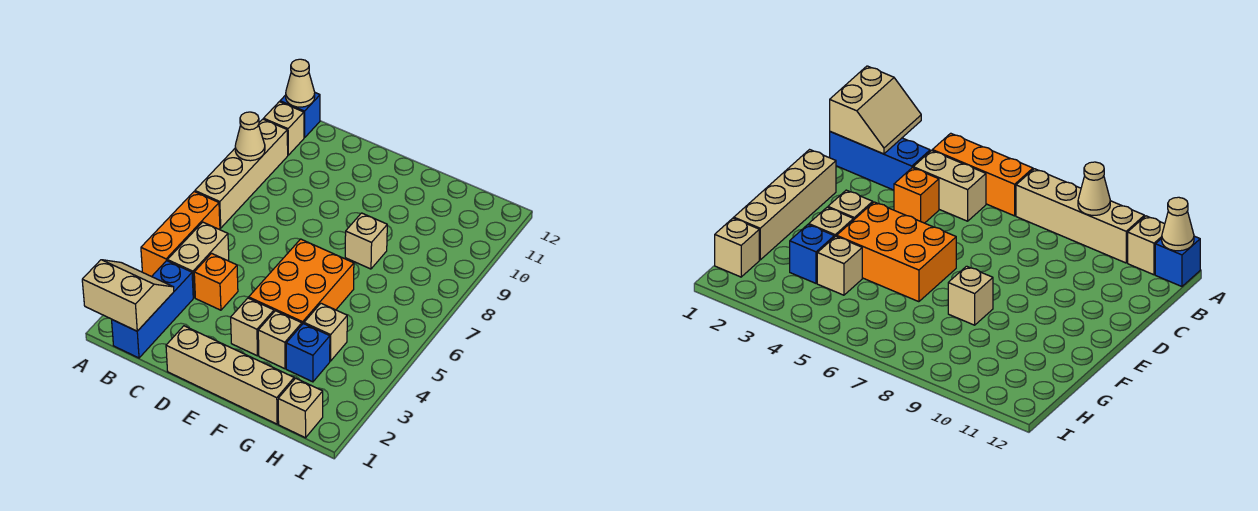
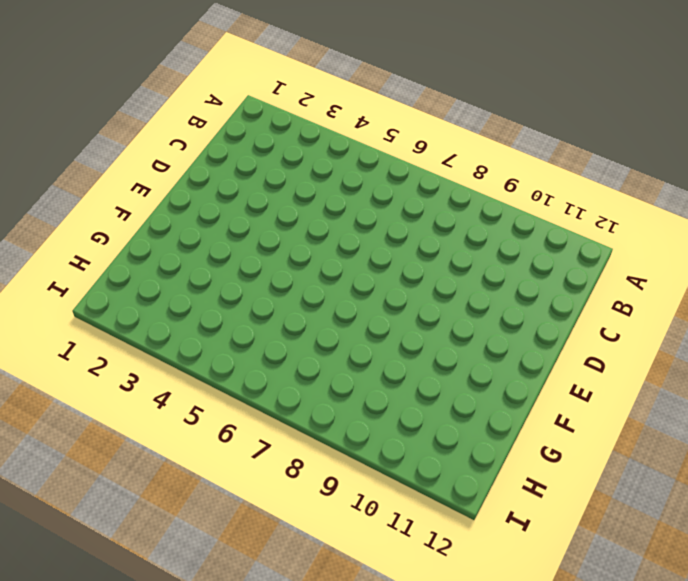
none -> orange 1x3 brick [141,192,220,277]
none -> tan 1x4 brick [195,119,288,228]
none -> tan 1x1 brick [264,102,304,155]

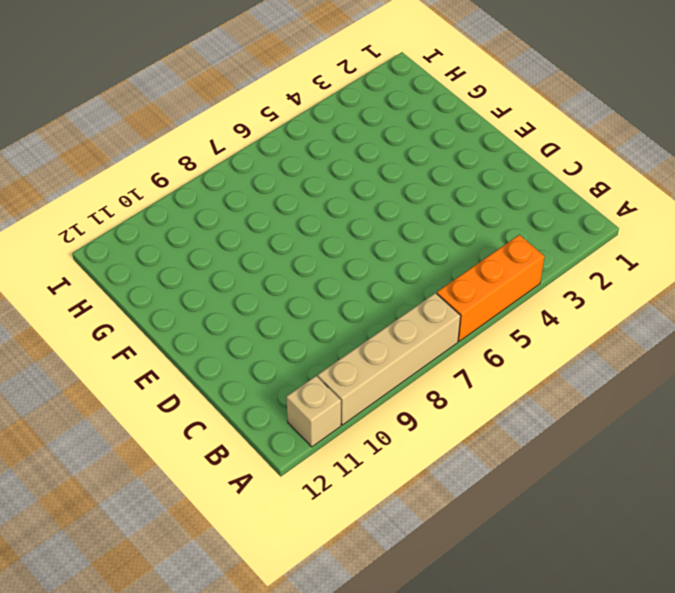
none -> blue 1x1 brick [280,93,320,138]
none -> blue 1x3 brick [112,261,193,358]
none -> tan 1x2 brick [168,222,229,298]

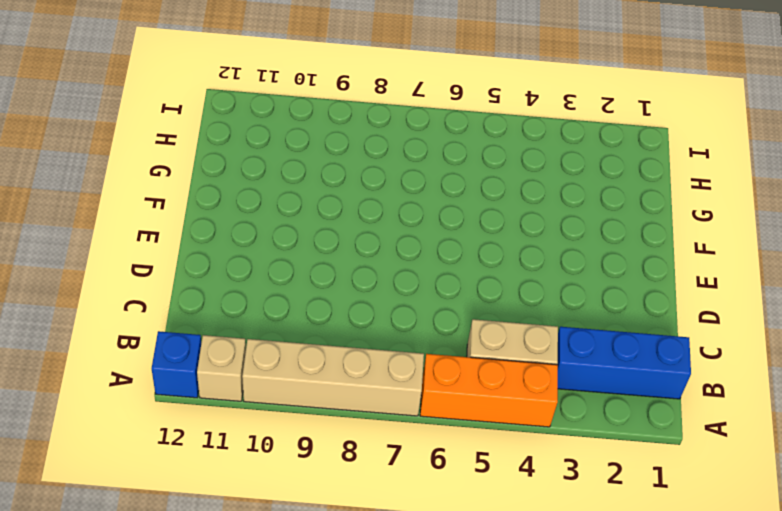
none -> orange 1x1 brick [194,253,238,310]
none -> tan 1x4 brick [166,326,294,424]
none -> tan 1x1 brick [231,298,274,356]

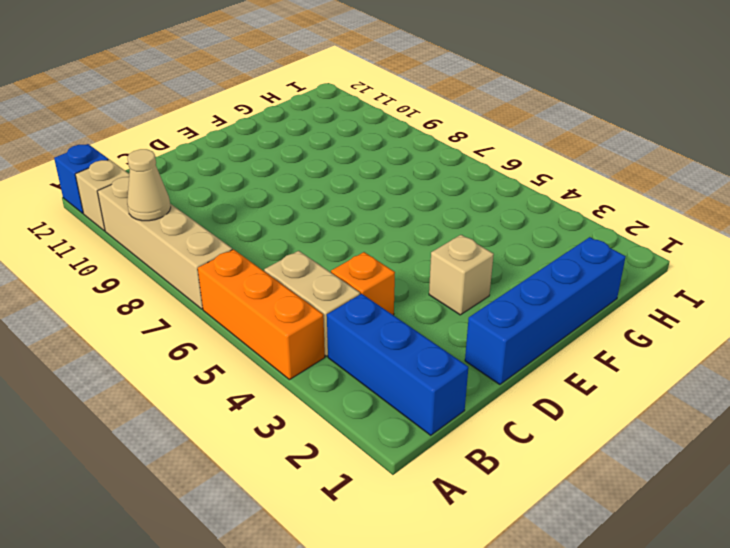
blue 1x4 brick [465,237,626,385] -> tan 1x4 brick [166,326,294,424]
none -> orange 2x3 brick [249,239,354,324]
none -> tan 1x1 brick [258,311,302,369]
none -> tan 1x1 brick [345,213,387,269]

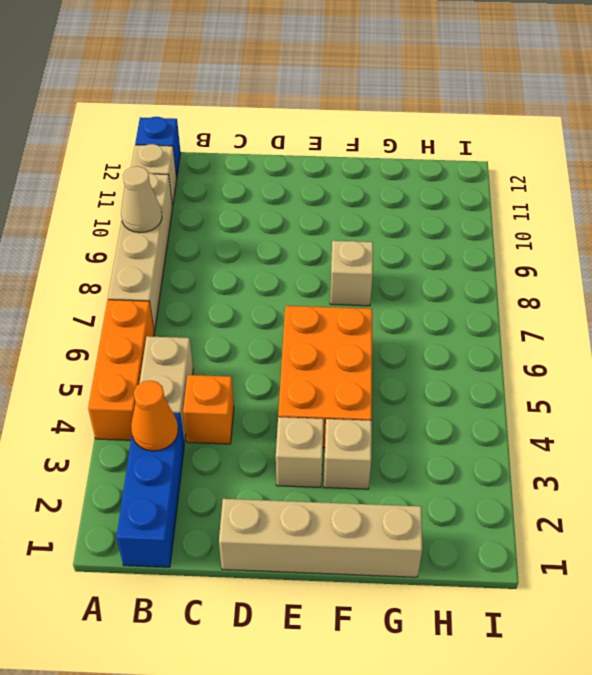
orange 1x1 cone [131,380,178,451] -> none
none -> blue 1x1 brick [286,324,330,382]
none -> tan 1x1 brick [304,303,347,361]
none -> tan 1x1 brick [278,378,323,438]

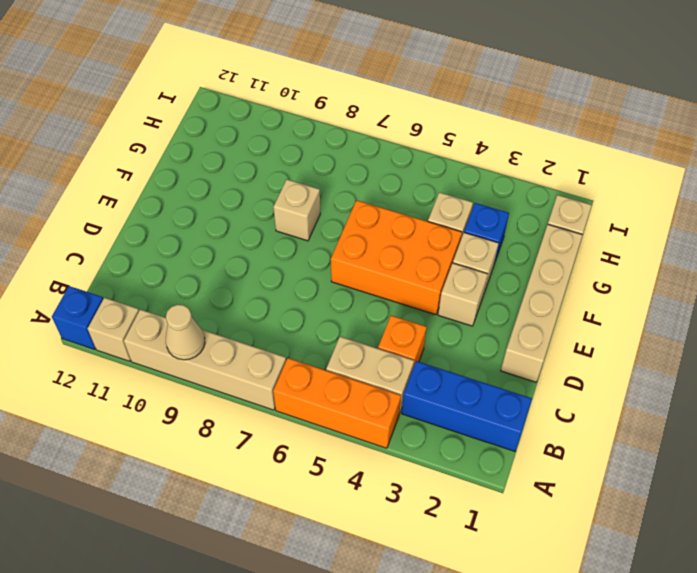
none -> tan 2x2 slope [82,260,174,331]
none -> tan 1x1 cone [286,59,315,107]

